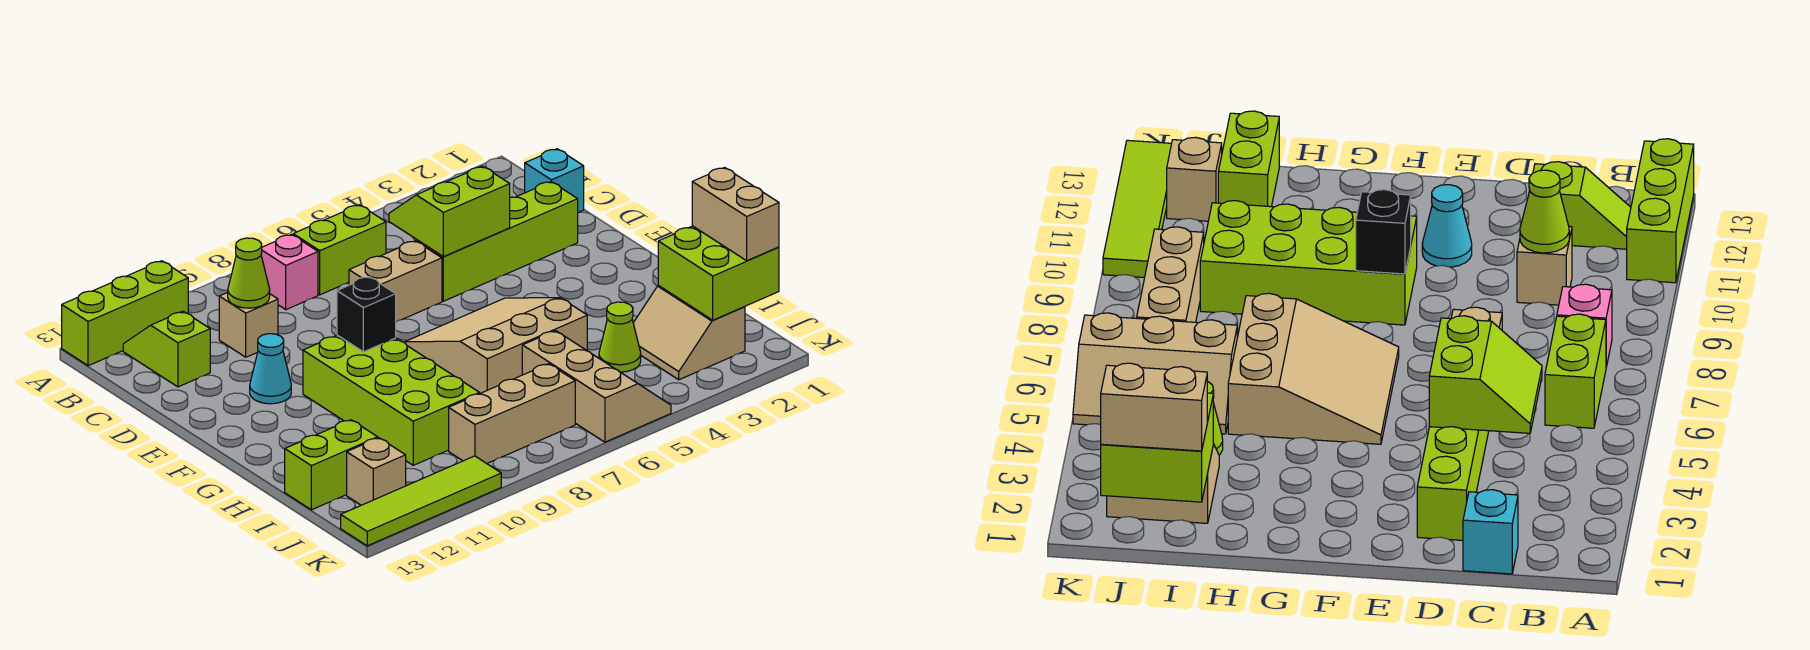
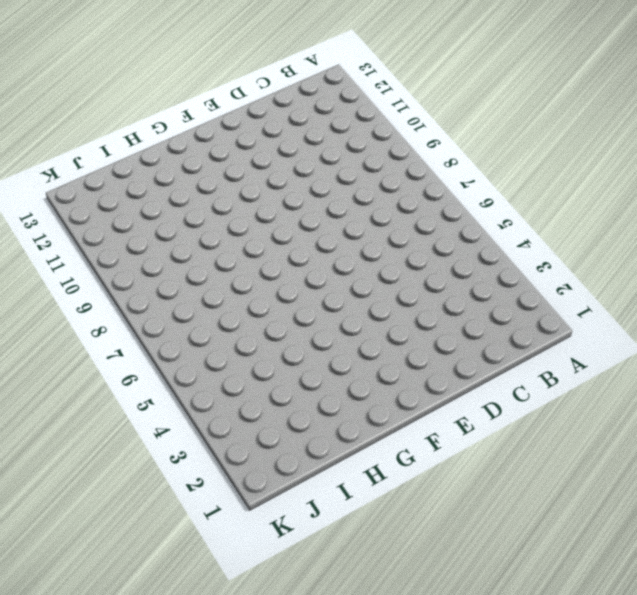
none -> lime 1x3 brick [62,261,188,366]
none -> lime 1x2 brick [293,205,386,295]
none -> pink 1x1 brick [261,234,318,310]

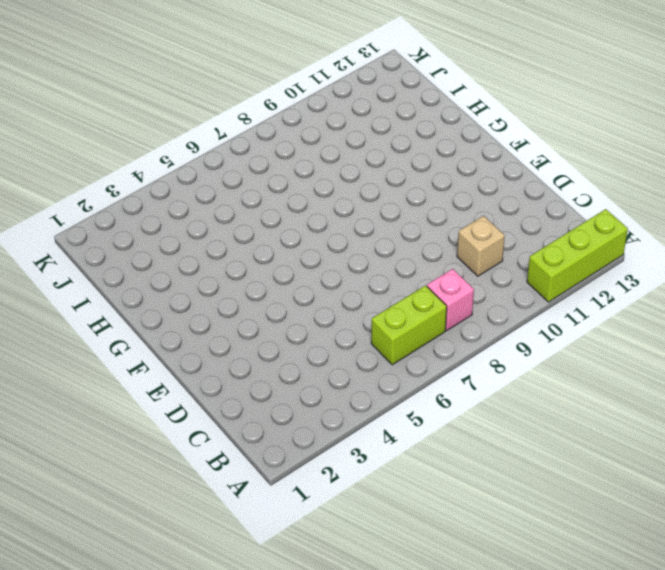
none -> lime 1x2 slope [123,311,210,387]
none -> cyan 1x1 brick [525,149,584,213]
none -> lime 1x4 brick [417,182,578,301]

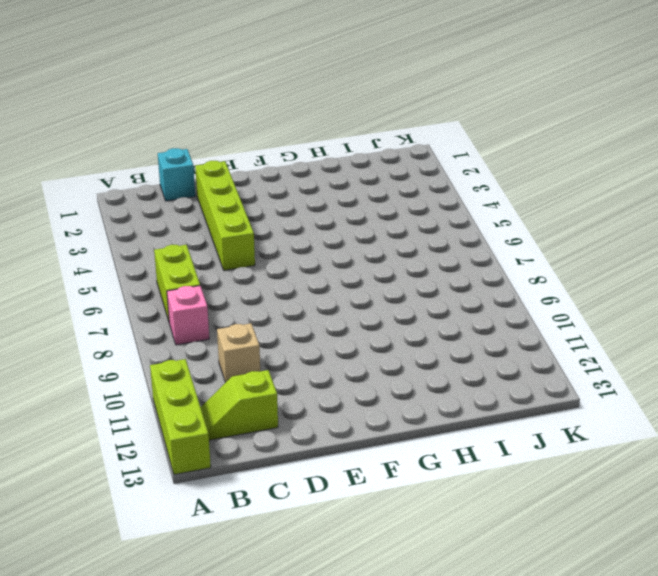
none -> tan 1x2 brick [349,241,442,322]
none -> cyan 1x1 cone [250,334,291,404]
none -> tan 3x3 slope [405,298,587,393]

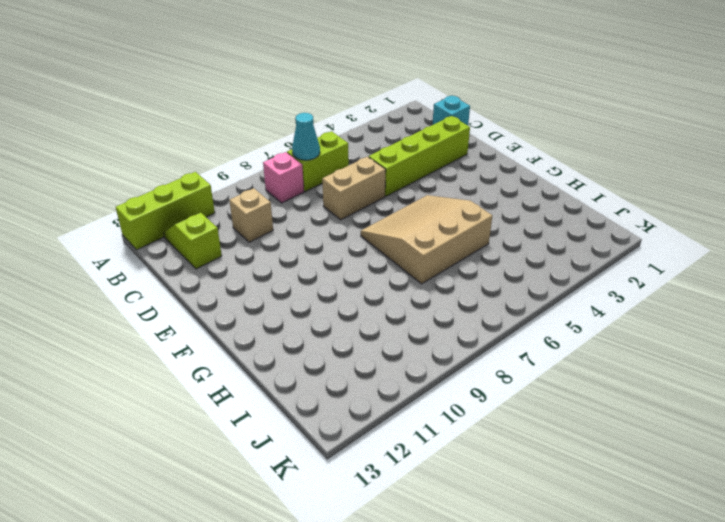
cyan 1x1 cone [292,113,320,160] -> cyan 1x1 cone moved to [250,334,291,404]
none -> lime 2x4 brick [303,335,480,465]
none -> tan 2x2 slope [633,286,745,380]
none -> lime 1x1 cone [599,302,641,372]

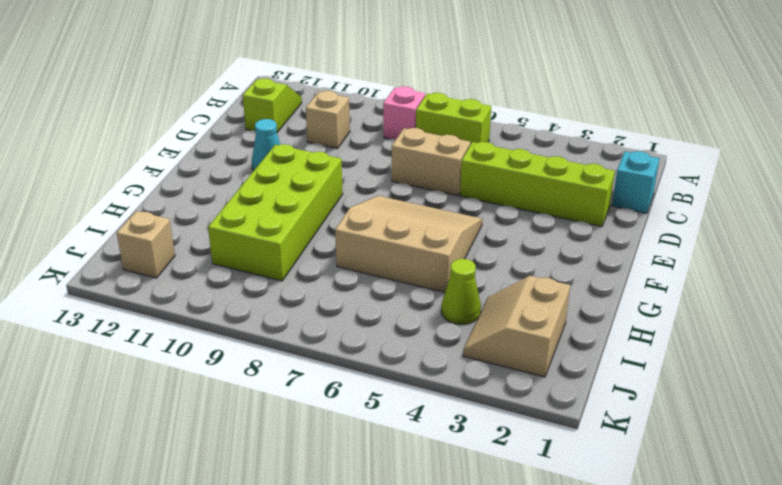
none -> lime 1x3 brick [62,261,188,366]
none -> tan 2x3 slope [522,331,671,442]
none -> lime 1x2 brick [285,420,378,510]

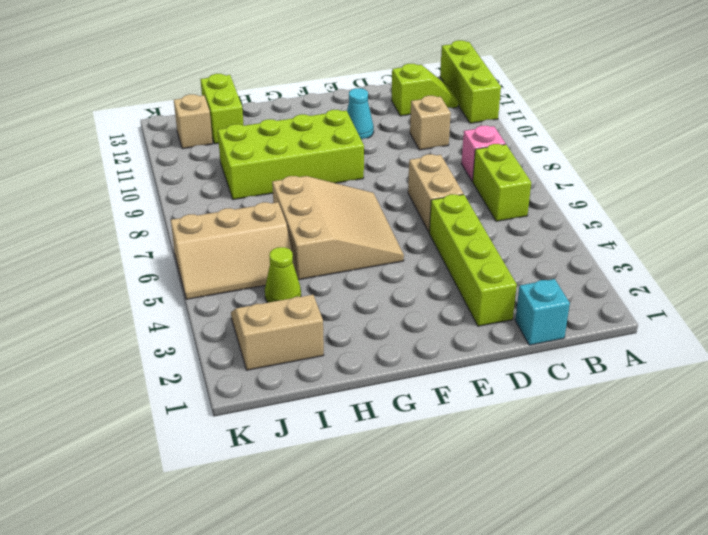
none -> tan 1x3 brick [449,364,575,463]
none -> lime 1x4 tile [341,456,501,546]
none -> lime 2x2 slope [389,166,510,257]

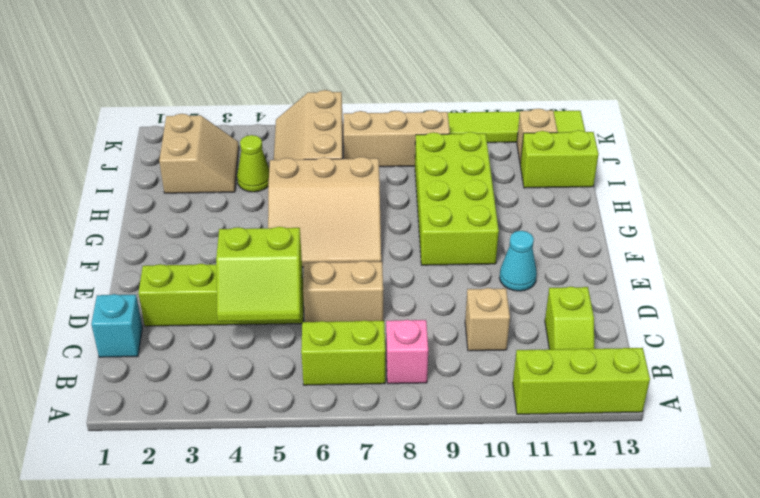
none -> lime 1x1 cone [228,238,270,308]
none -> black 1x1 brick [337,277,396,352]
none -> lime 2x2 brick [658,226,779,320]

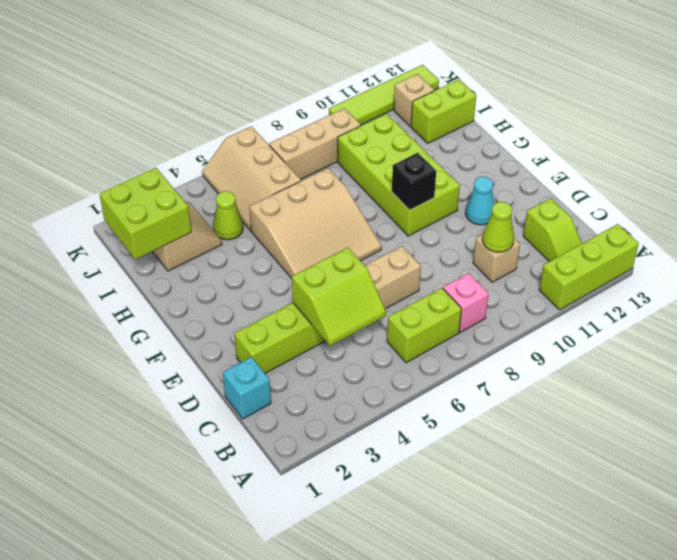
none -> tan 1x2 brick [692,168,779,261]

